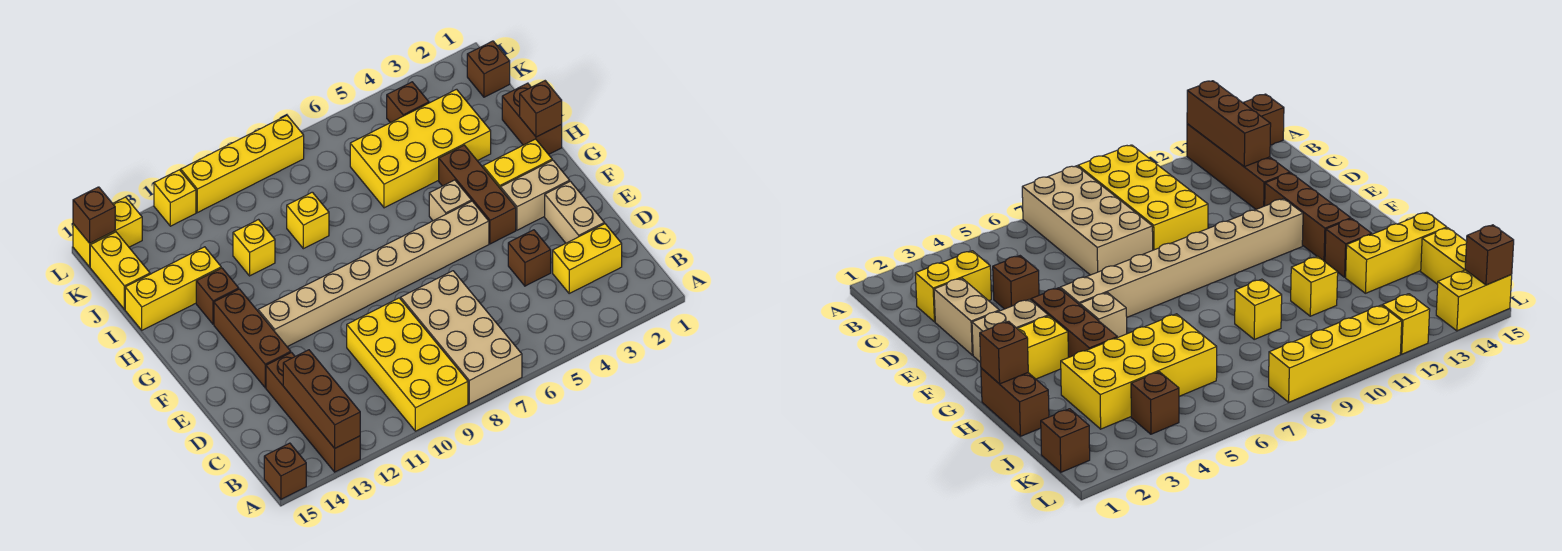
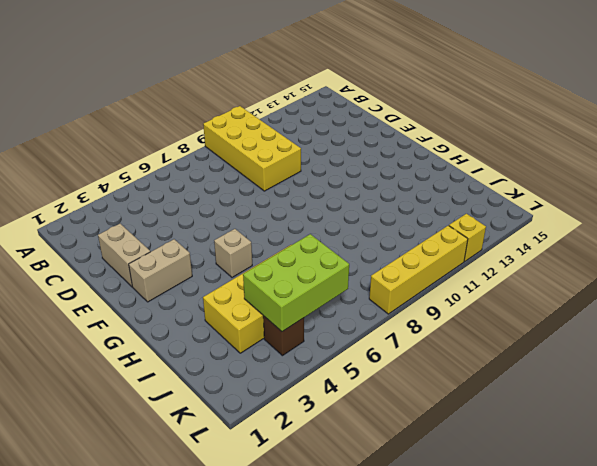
lime 2x3 brick [243,234,349,332] -> none
none -> tan 2x4 brick [401,271,522,404]
none -> brown 1x4 brick [266,353,360,472]
none -> brown 1x1 brick [264,443,306,499]

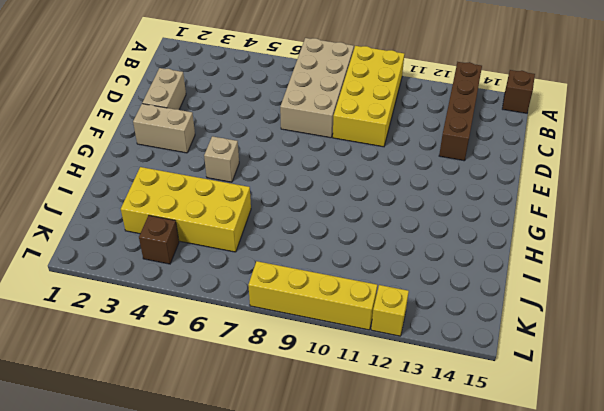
none -> yellow 1x2 brick [553,224,622,293]
none -> brown 1x1 brick [508,230,551,286]
none -> brown 1x3 brick [214,289,291,388]

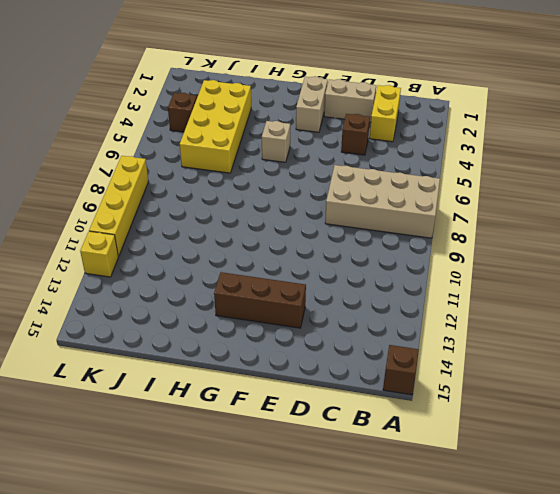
none -> yellow 2x4 brick [347,298,468,431]
none -> brown 1x4 brick [266,353,360,472]
none -> brown 1x3 brick [439,145,516,244]

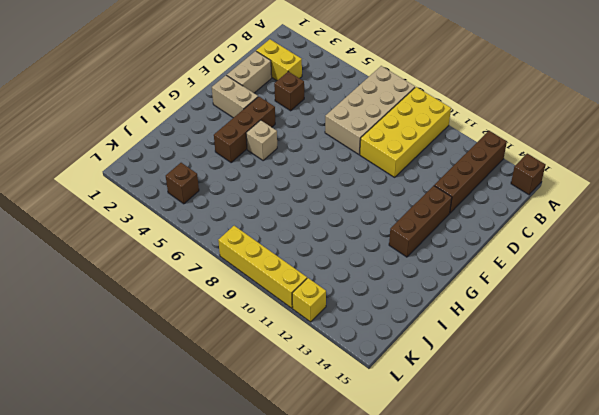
none -> tan 1x8 brick [258,201,489,347]
none -> yellow 1x2 brick [483,139,552,189]
none -> brown 1x2 brick [502,83,562,154]

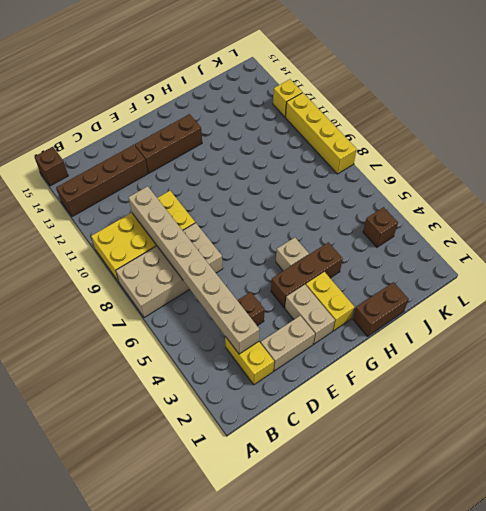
tan 1x8 brick [128,186,260,354] -> tan 1x8 brick moved to [258,201,489,347]
none -> brown 1x1 brick [196,268,239,324]
none -> yellow 2x4 brick [350,89,491,208]
none -> yellow 1x1 brick [287,192,329,249]

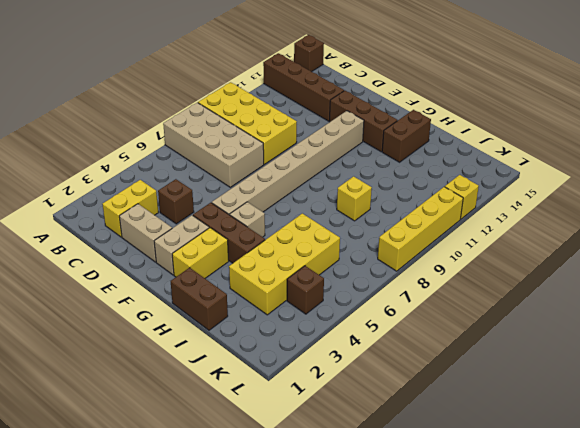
brown 1x2 brick [382,110,431,162] -> brown 1x1 brick [196,268,239,324]
none -> yellow 1x1 brick [233,220,275,276]
none -> yellow 1x3 brick [125,247,221,330]
none -> yellow 1x2 brick [90,232,150,309]

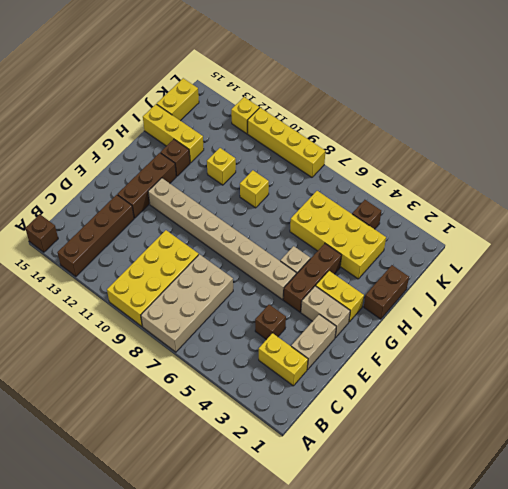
none -> brown 1x1 brick [467,41,510,97]
none -> yellow 1x2 brick [73,197,142,267]
none -> brown 1x3 brick [283,350,360,448]

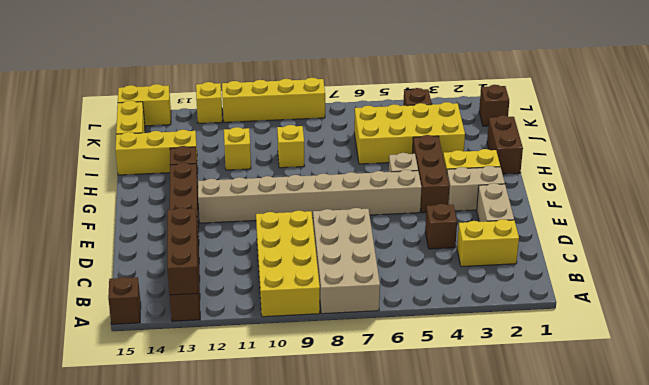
none -> brown 1x1 brick [520,81,562,137]
none -> brown 1x1 brick [73,187,115,243]

